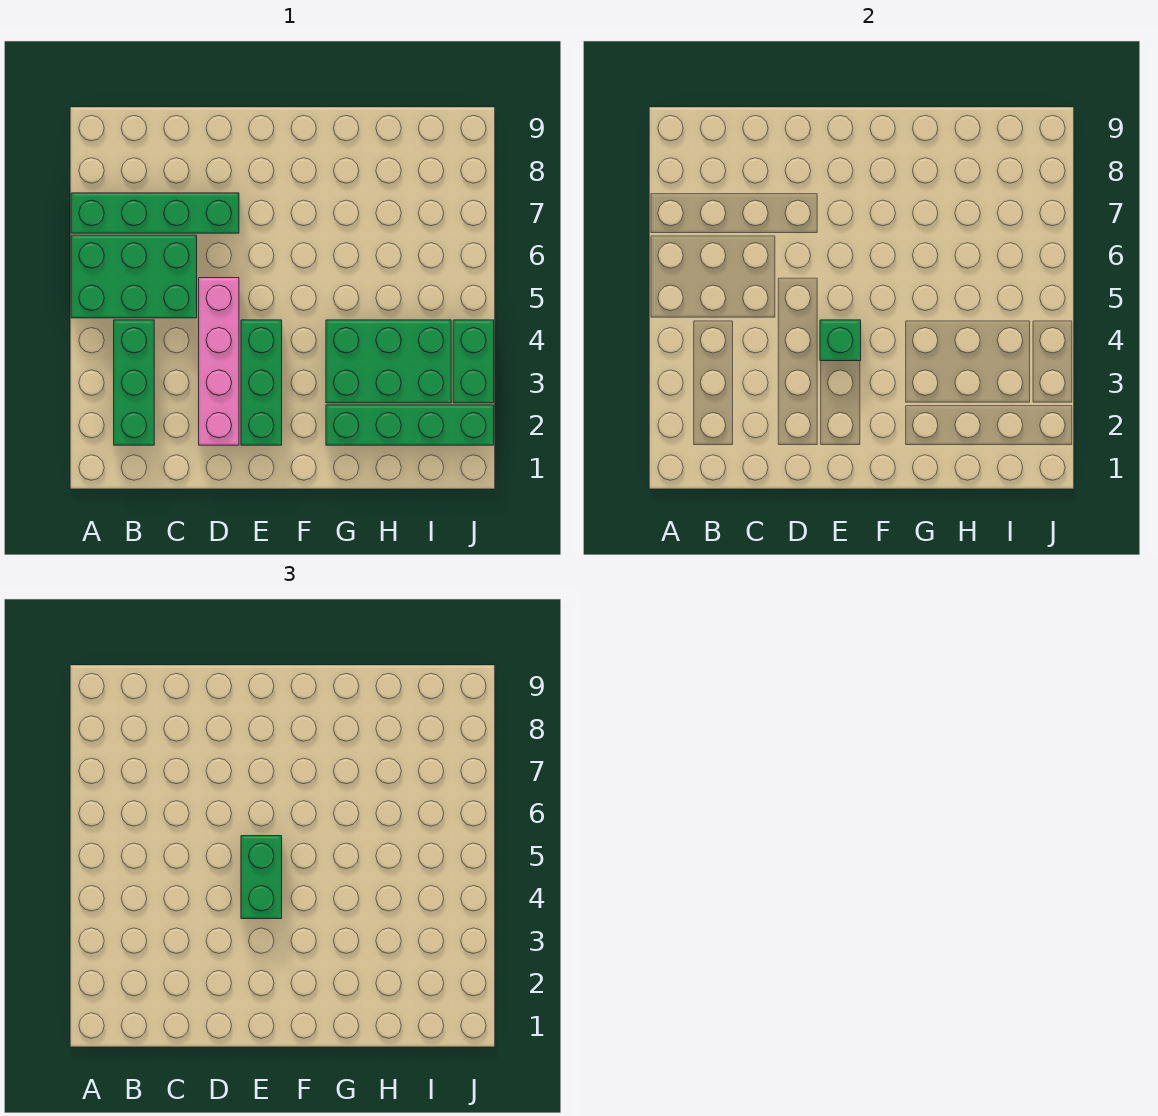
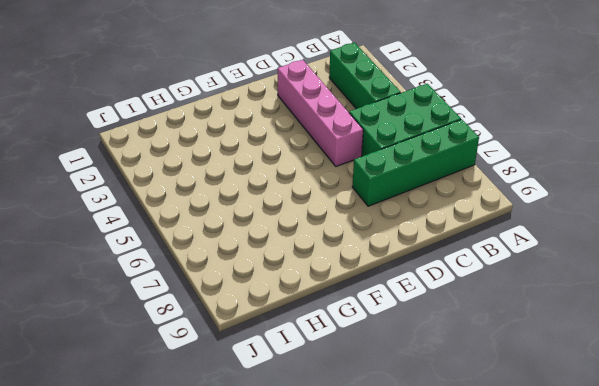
none -> green 1x3 brick [241,320,282,445]
none -> green 1x4 brick [326,405,494,445]

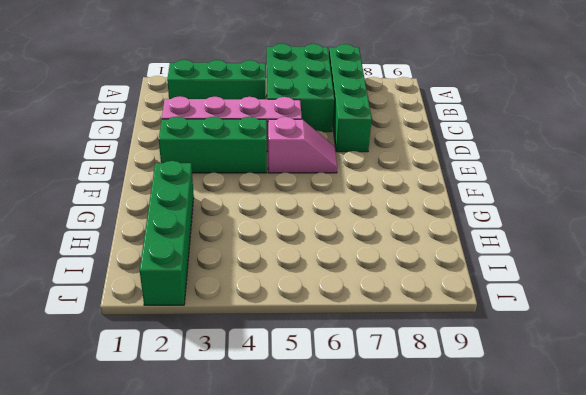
pink 1x2 slope [268,117,337,173] -> none
none -> green 2x3 brick [326,320,451,403]
none -> green 1x2 brick [453,320,494,403]

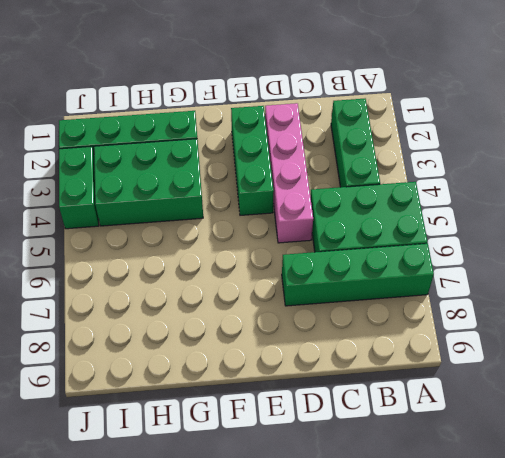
none -> green 1x1 brick [820,320,861,361]
none -> green 1x2 brick [241,836,282,919]

